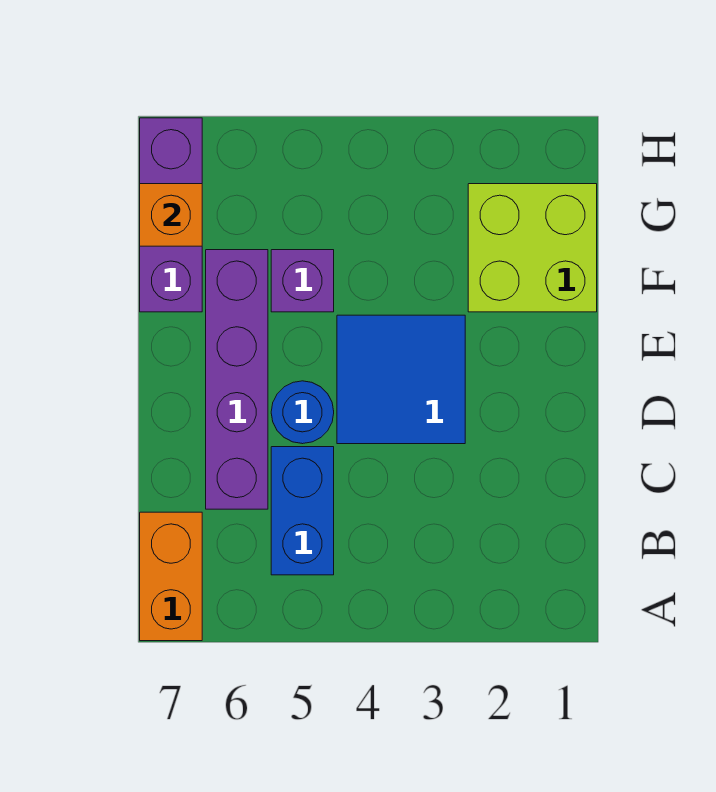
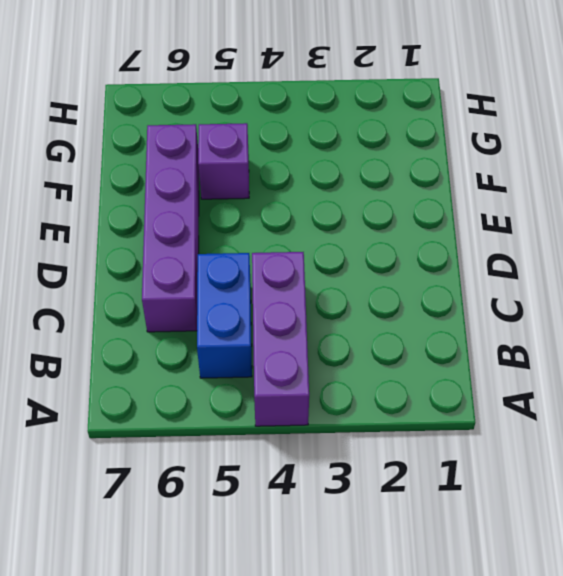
purple 1x3 brick [252,252,309,426] -> purple 1x3 brick moved to [140,118,202,312]
none -> orange 1x2 brick [140,512,202,641]
none -> blue 2x2 tile [337,315,465,444]

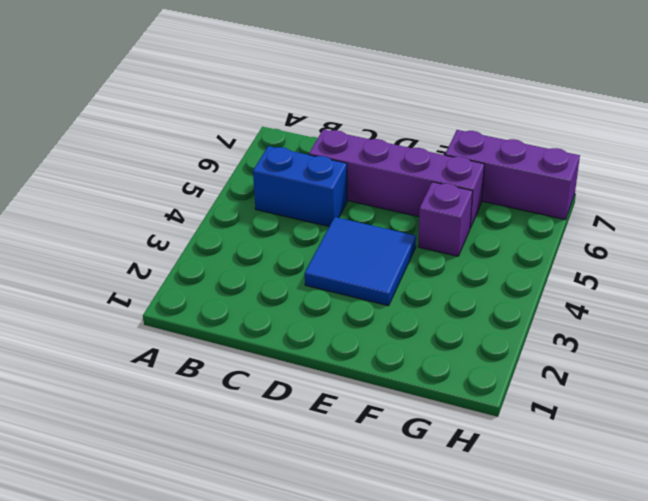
none -> orange 1x2 brick [140,512,202,641]
none -> blue 1x1 round brick [271,381,334,444]

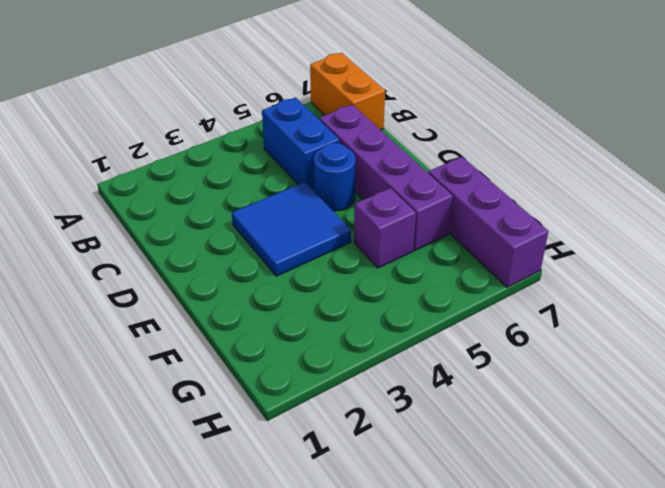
none -> lime 2x2 brick [468,184,597,312]
none -> orange 1x1 brick [140,184,202,246]

